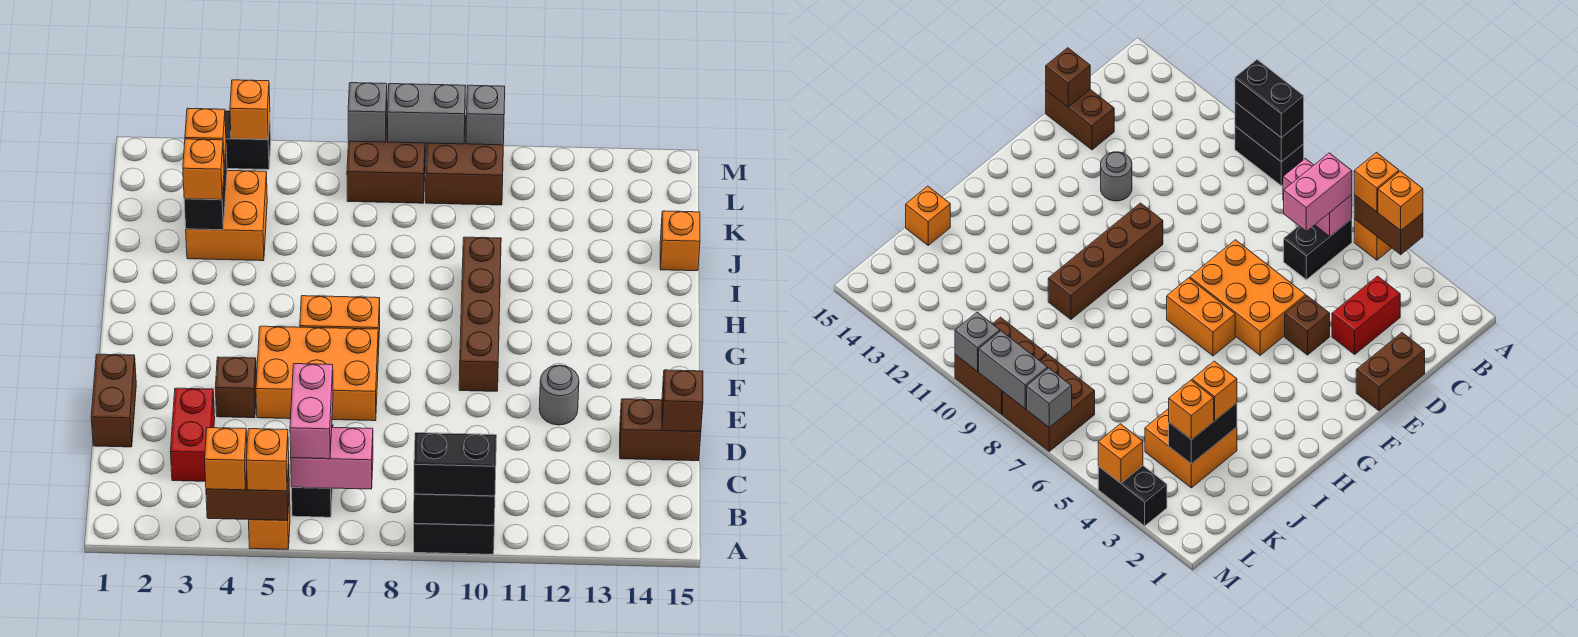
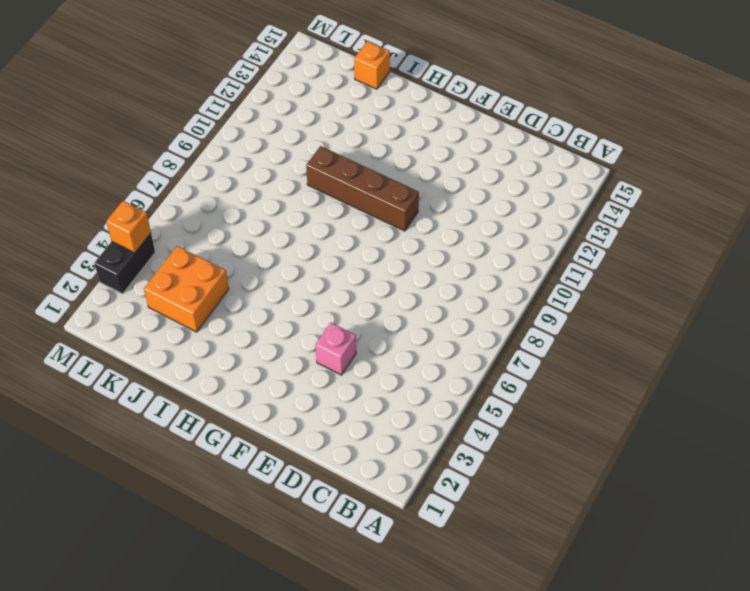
pink 1x1 brick [316,323,356,375] -> brown 1x1 brick [215,357,256,418]
none -> orange 1x1 brick [249,492,290,549]
none -> black 1x2 brick [414,524,494,554]
none -> black 1x2 brick [292,424,334,517]
none -> red 1x2 brick [170,388,215,481]

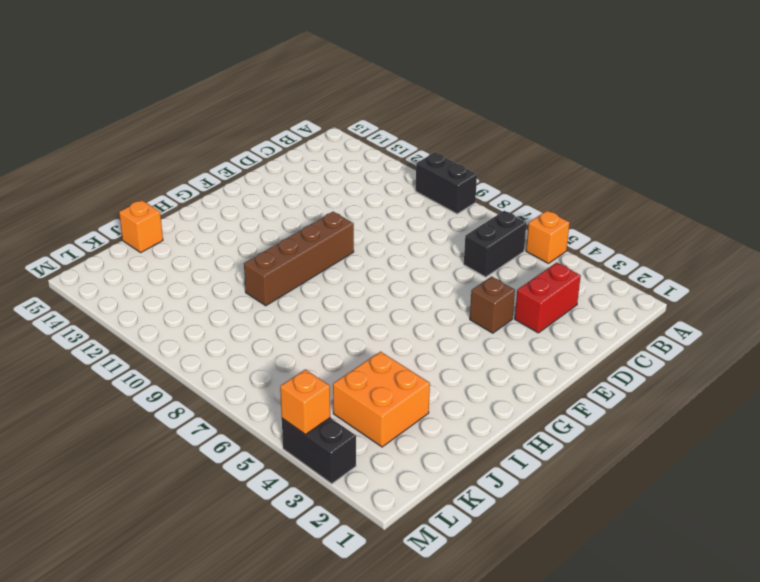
none -> brown 1x2 brick [91,354,136,447]
none -> brown 1x2 brick [620,399,701,461]
none -> orange 2x3 brick [256,326,378,421]
none -> grey 1x1 round brick [539,365,579,425]

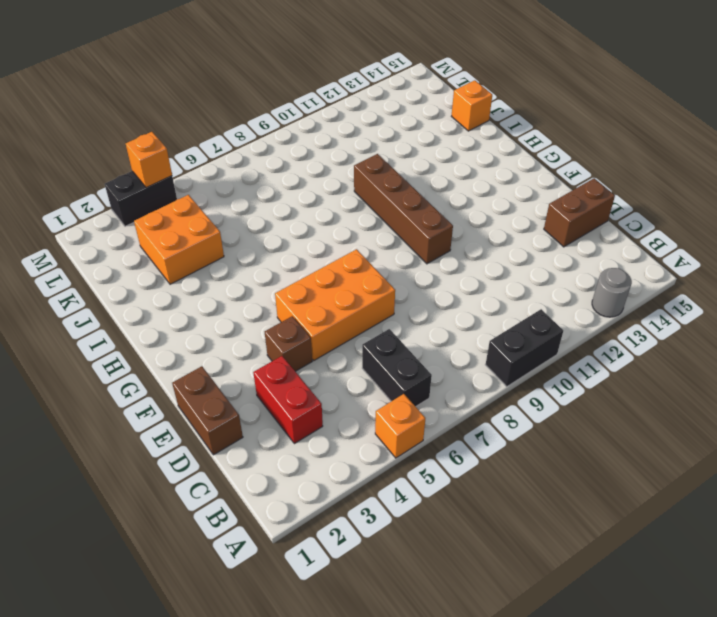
grey 1x1 round brick [592,268,632,317] -> grey 1x1 round brick moved to [539,365,579,425]
none -> orange 1x2 brick [300,296,380,355]
none -> brown 2x2 brick [347,114,426,203]
none -> brown 2x2 brick [426,116,503,205]
none -> brown 1x2 brick [206,464,289,520]

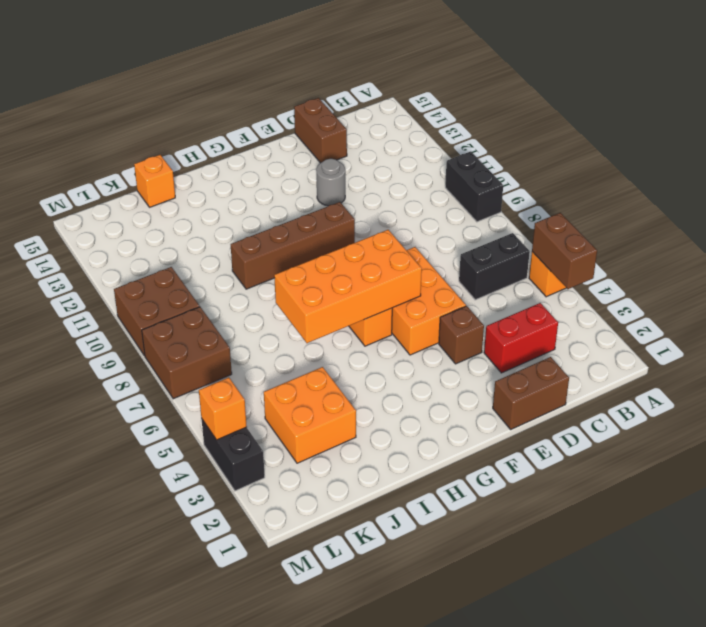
orange 2x4 brick [274,230,422,343] -> none
none -> black 1x2 brick [414,494,495,525]
none -> pink 1x2 brick [291,427,373,489]
none -> brown 1x1 brick [662,370,703,431]
none -> black 1x2 brick [184,148,227,230]

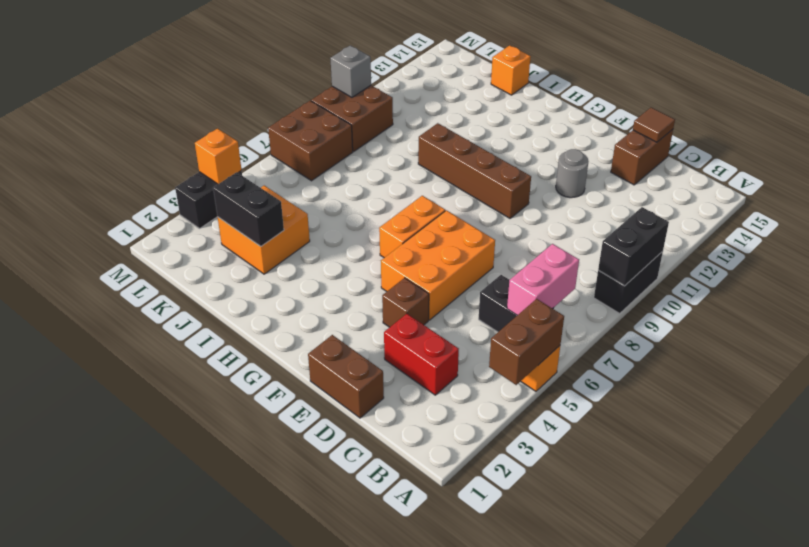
brown 1x1 tile [633,107,675,142] -> brown 1x1 brick [662,370,703,431]
none -> grey 1x1 brick [348,83,387,142]
none -> grey 1x2 brick [388,84,466,144]
none -> orange 1x1 brick [205,428,247,490]
none -> orange 1x1 brick [246,429,289,491]

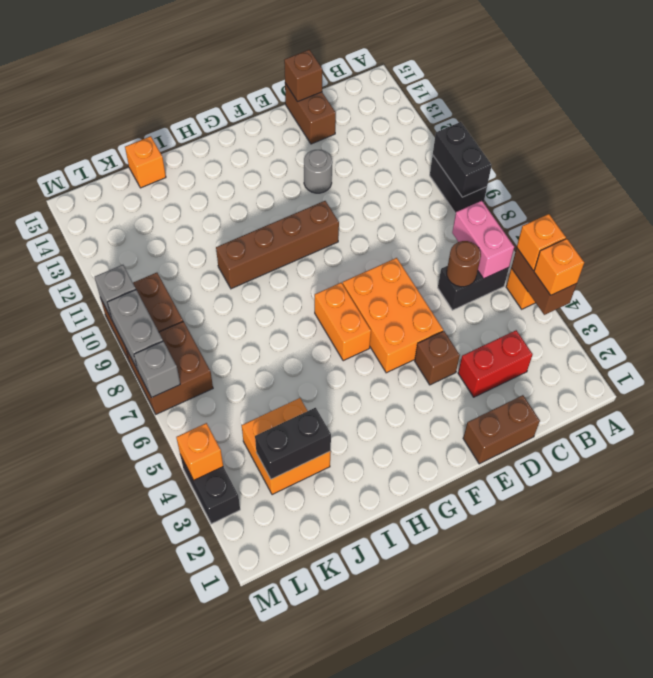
brown 1x1 round brick [447,241,481,287] -> none
none -> black 1x2 brick [414,433,497,496]
none -> pink 1x2 brick [290,364,333,459]
none -> orange 1x1 brick [183,139,224,200]
none -> orange 1x1 brick [185,108,226,164]

